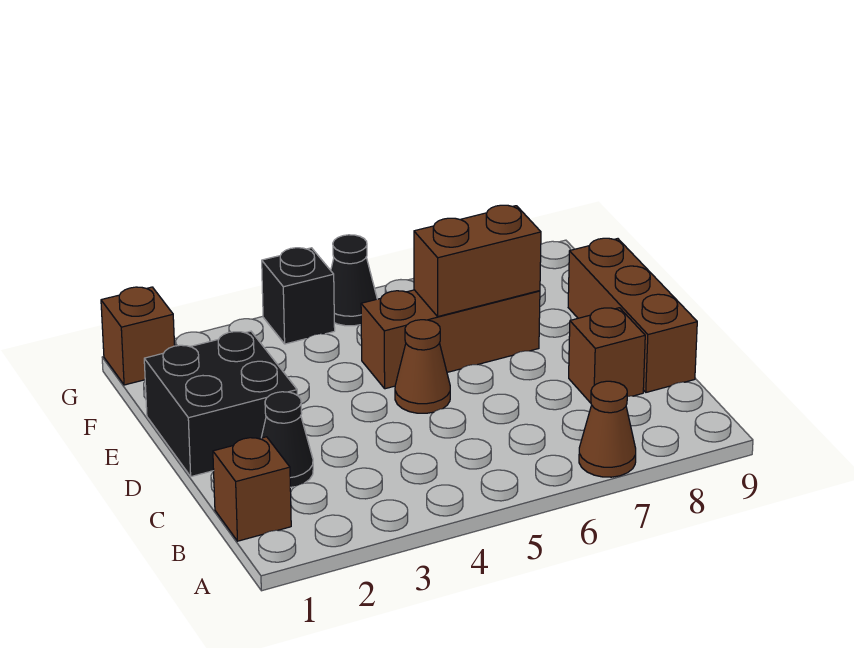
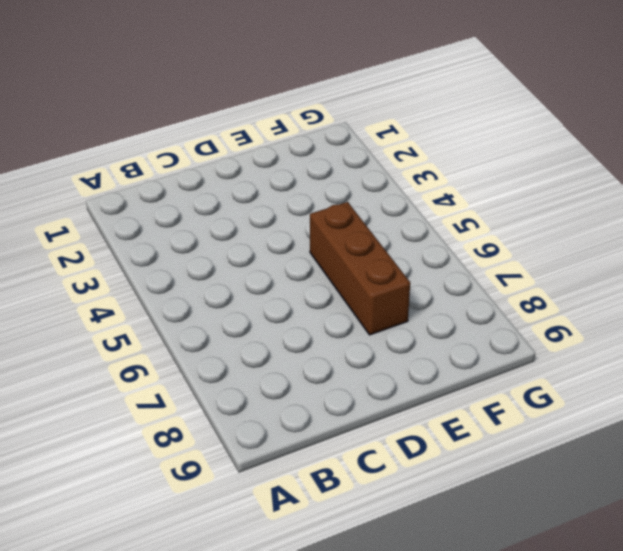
none -> brown 1x1 cone [579,381,636,477]
none -> brown 1x1 brick [213,437,291,541]
none -> black 1x1 cone [261,392,313,487]

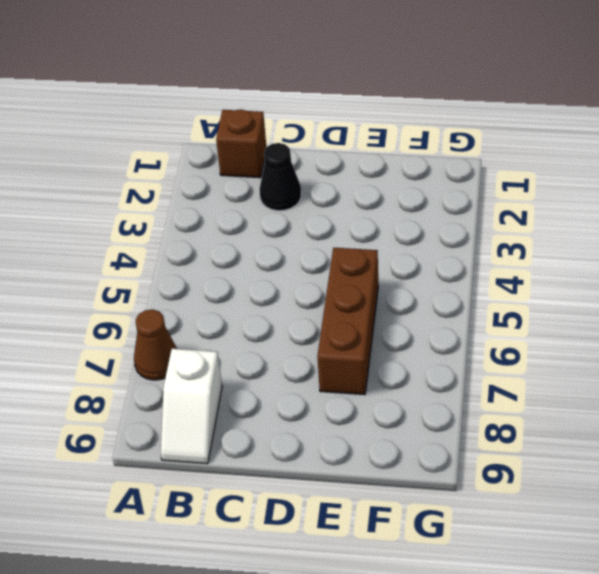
white 1x2 slope [161,349,222,464] -> none
none -> brown 1x1 brick [569,308,645,403]
none -> brown 1x3 brick [568,238,697,392]
none -> black 2x2 brick [144,331,297,477]

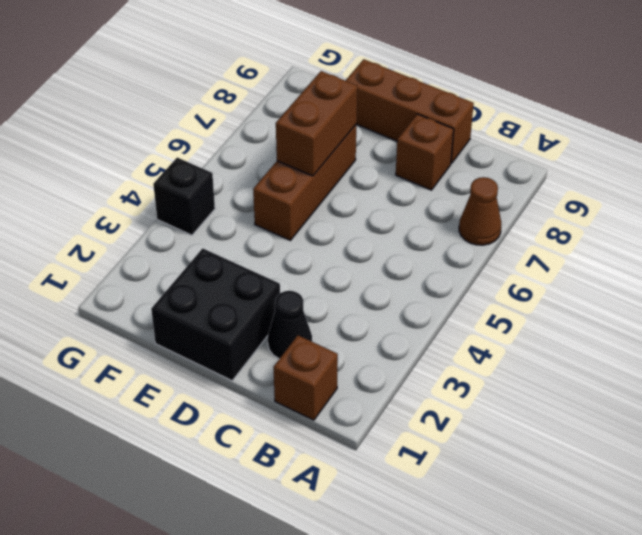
none -> brown 1x1 cone [395,320,450,413]
none -> brown 1x1 brick [101,287,175,385]
none -> black 1x1 cone [331,235,377,326]

